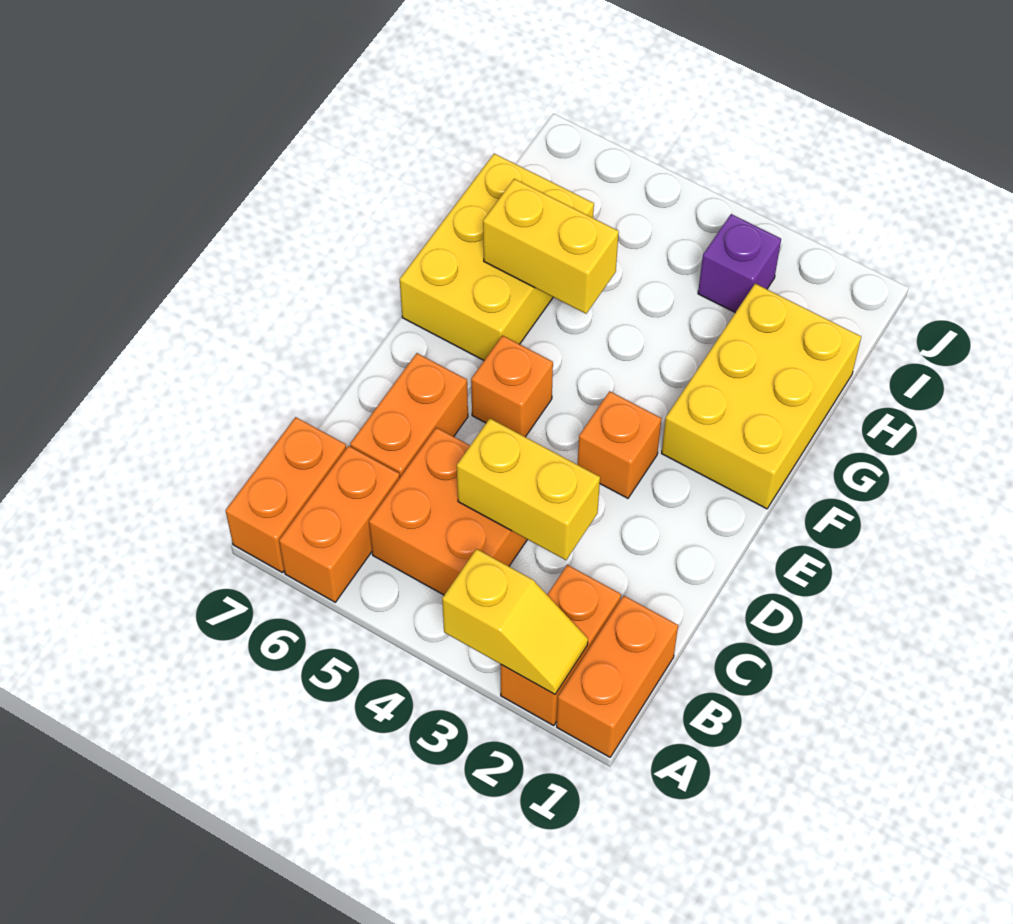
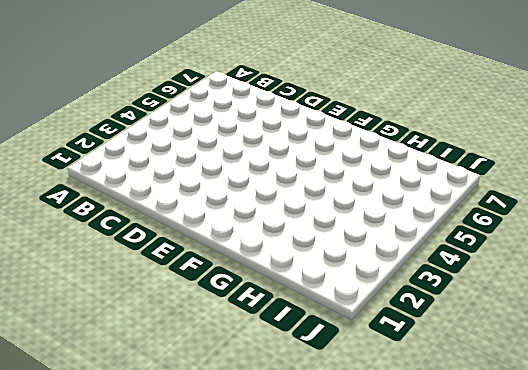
none -> orange 1x2 brick [557,596,678,757]
none -> orange 1x2 brick [501,565,621,726]
none -> orange 1x2 brick [279,446,400,602]

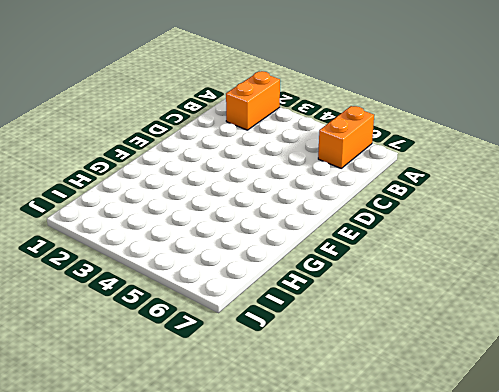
none -> orange 1x2 brick [557,596,678,757]
none -> orange 1x2 brick [226,417,346,573]
none -> orange 2x2 brick [369,427,527,595]

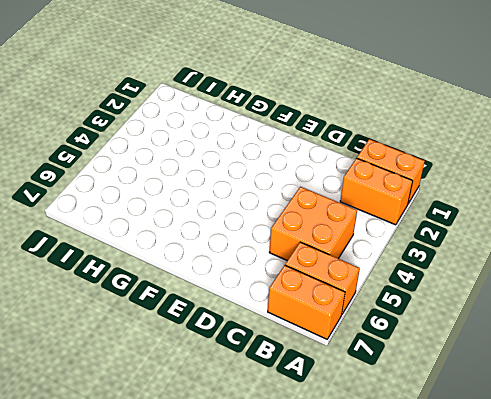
none -> orange 1x2 brick [350,353,468,477]
none -> orange 1x1 brick [578,391,661,498]
none -> orange 1x1 brick [471,336,553,437]

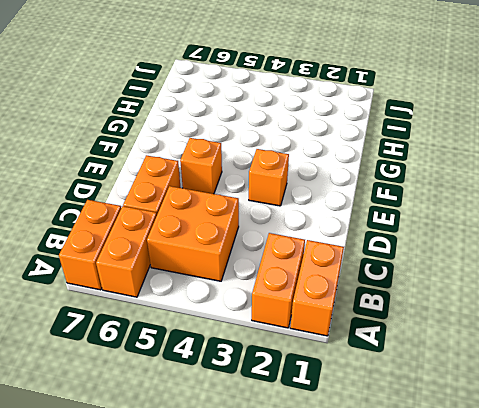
none -> yellow 2x3 brick [661,284,861,509]
none -> yellow 2x3 brick [400,154,594,360]
none -> purple 1x1 brick [698,214,781,313]

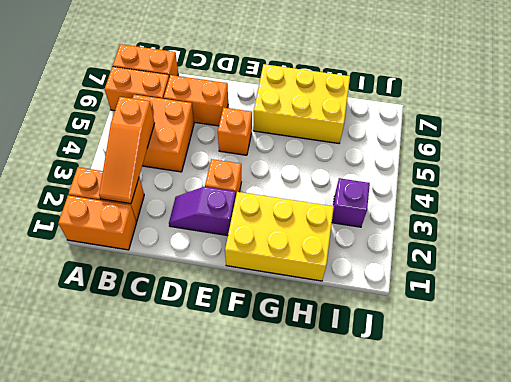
orange 1x3 slope [99,97,155,204] -> none
purple 1x2 slope [169,187,236,236] -> none
none -> yellow 1x2 slope [442,549,588,694]
none -> yellow 1x2 brick [457,419,600,560]
none -> yellow 1x2 brick [483,179,619,314]

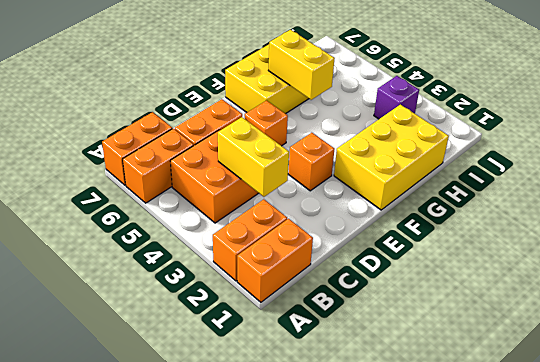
none -> yellow 1x2 slope [442,549,588,694]

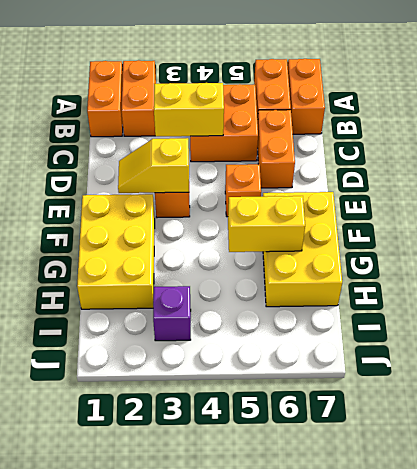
yellow 1x2 slope [118,138,189,193] -> yellow 1x2 slope moved to [442,549,588,694]

